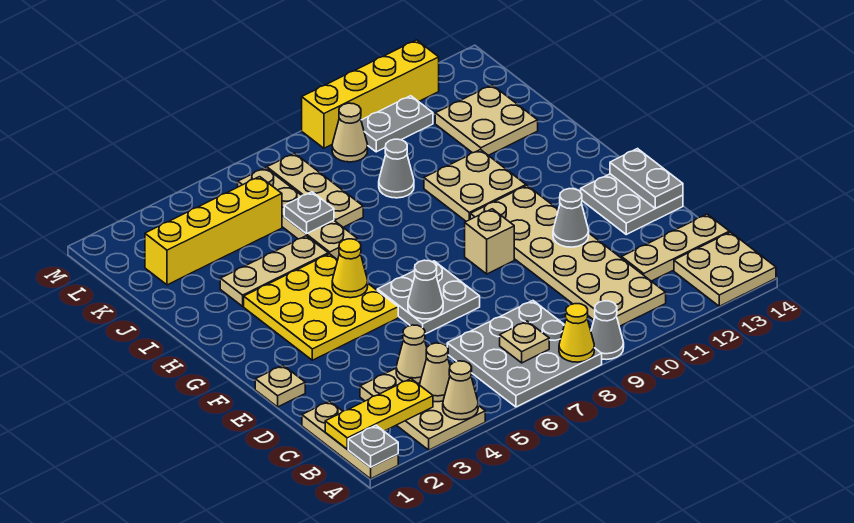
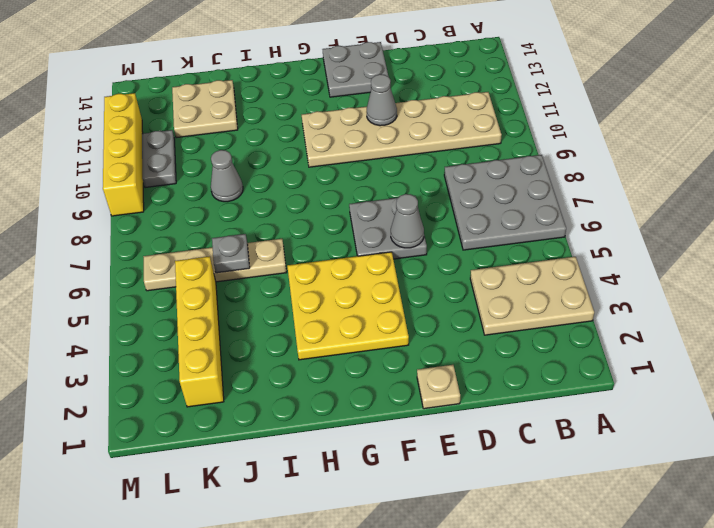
none -> tan 1x3 plate [302,401,398,479]
none -> grey 1x1 cone [591,301,624,360]
none -> tan 2x2 plate [674,232,776,306]
none -> tan 1x3 plate [622,214,729,281]

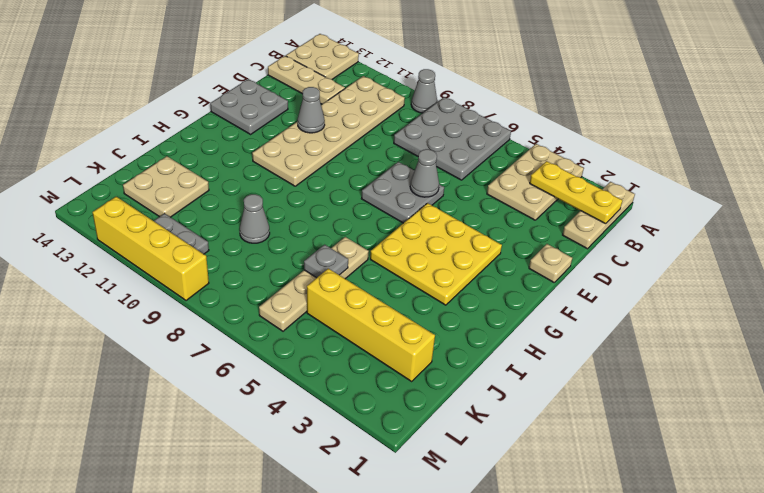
none -> tan 1x1 brick [465,209,514,274]
none -> tan 2x2 plate [424,149,526,221]
none -> tan 1x3 plate [220,236,328,306]
none -> tan 1x3 plate [267,153,363,227]

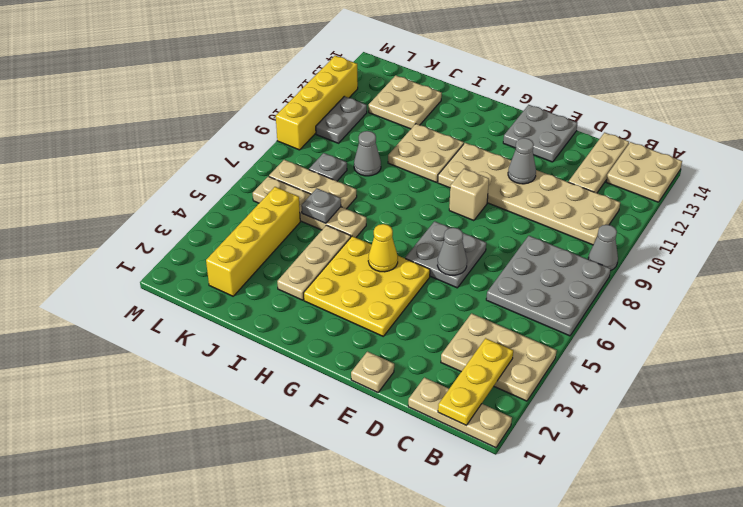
grey 1x1 plate [309,153,347,181] -> grey 1x1 plate moved to [348,425,398,467]
none -> tan 1x1 cone [332,103,368,162]
none -> tan 1x1 cone [443,361,479,420]
none -> yellow 1x1 cone [559,304,594,362]
none -> tan 1x1 cone [420,343,450,402]

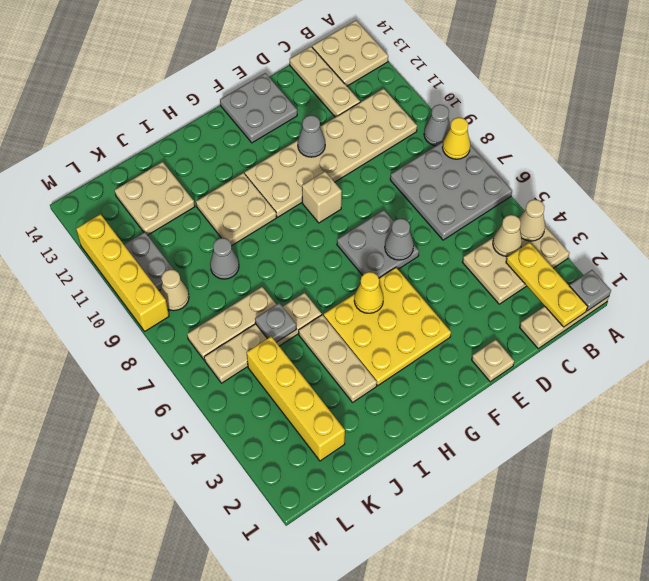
none -> tan 1x1 plate [500,321,549,363]
none -> tan 1x1 cone [396,325,427,383]
none -> grey 1x2 plate [610,149,683,208]

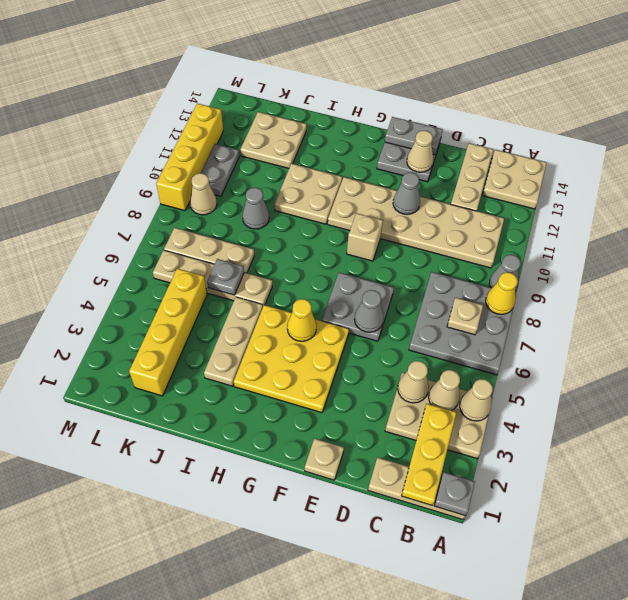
tan 1x1 cone [407,131,433,172] -> none

